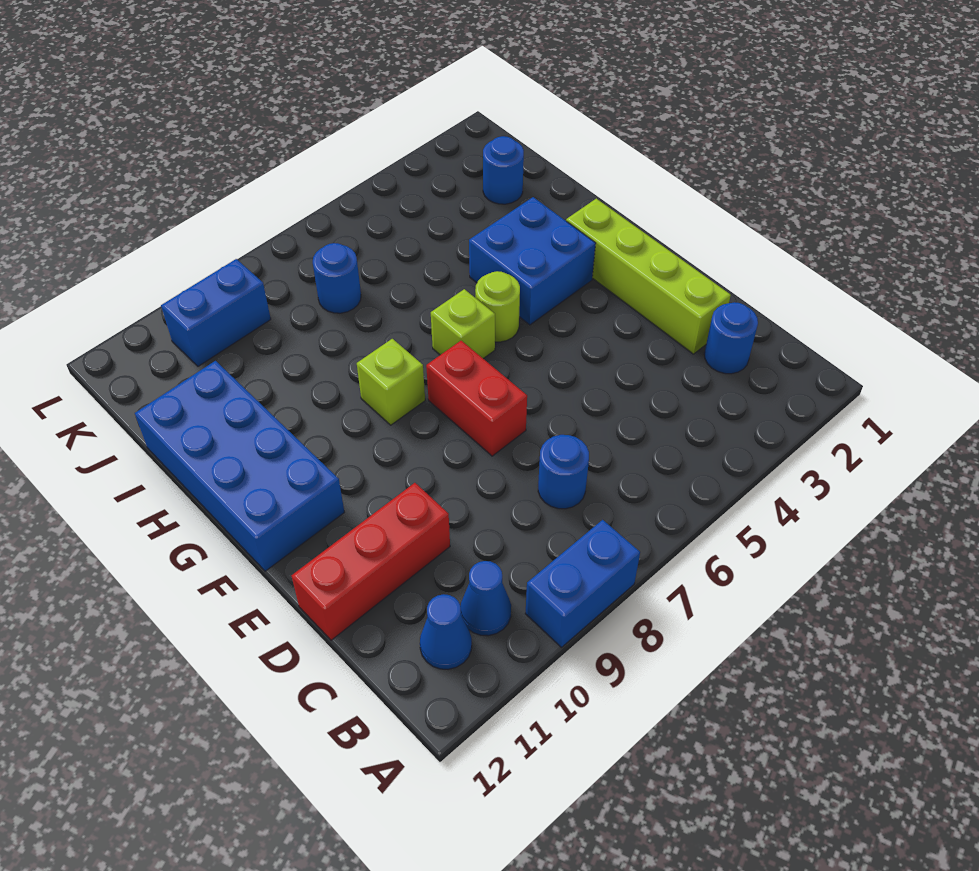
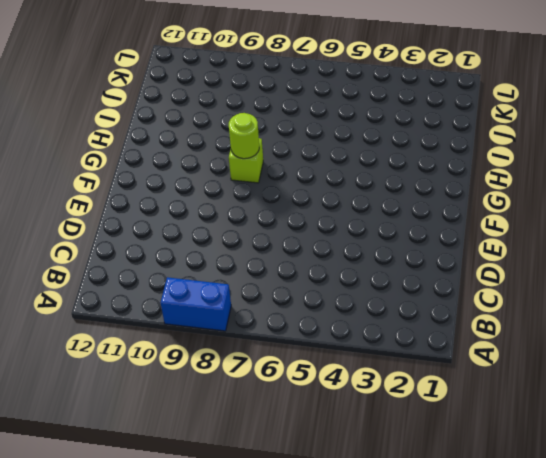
lime 1x1 round brick [229,113,259,159] -> lime 1x1 round brick moved to [475,271,520,342]
none -> blue 1x1 cone [461,561,511,636]
none -> blue 1x1 cone [420,594,472,669]
none -> blue 1x1 round brick [704,302,758,374]

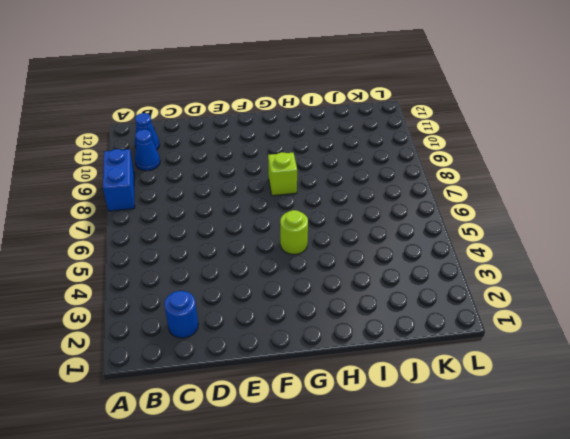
none -> blue 1x1 round brick [538,435,589,509]
none -> lime 1x4 brick [566,199,731,354]
none -> red 1x3 brick [291,483,450,640]

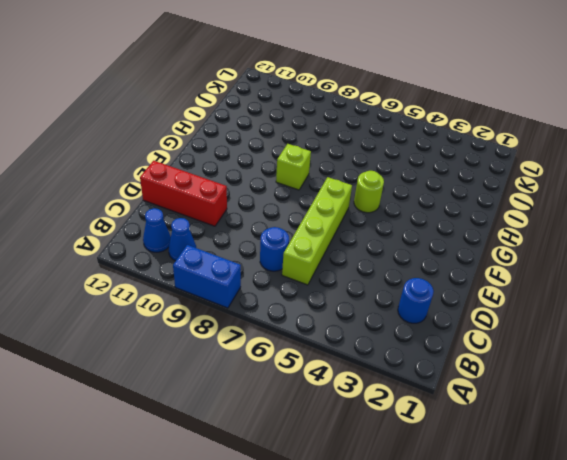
lime 1x4 brick [282,177,352,285] -> lime 1x4 brick moved to [566,199,731,354]
none -> red 1x2 brick [426,341,527,456]
none -> blue 2x4 brick [135,361,344,571]
none -> blue 2x2 brick [469,197,596,325]

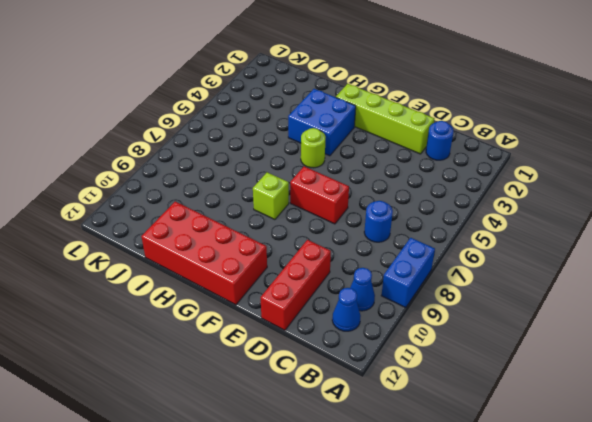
red 2x4 brick [141,202,267,305] -> blue 2x4 brick [135,361,344,571]
none -> lime 1x1 brick [431,289,495,359]
none -> blue 1x1 round brick [483,136,524,204]
none -> blue 1x1 round brick [313,243,361,313]

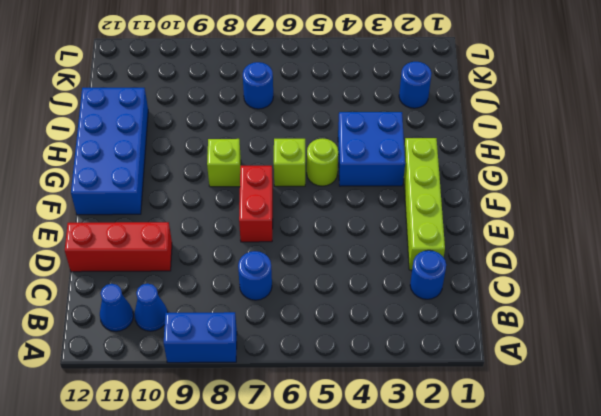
none -> blue 1x2 brick [161,259,271,366]

